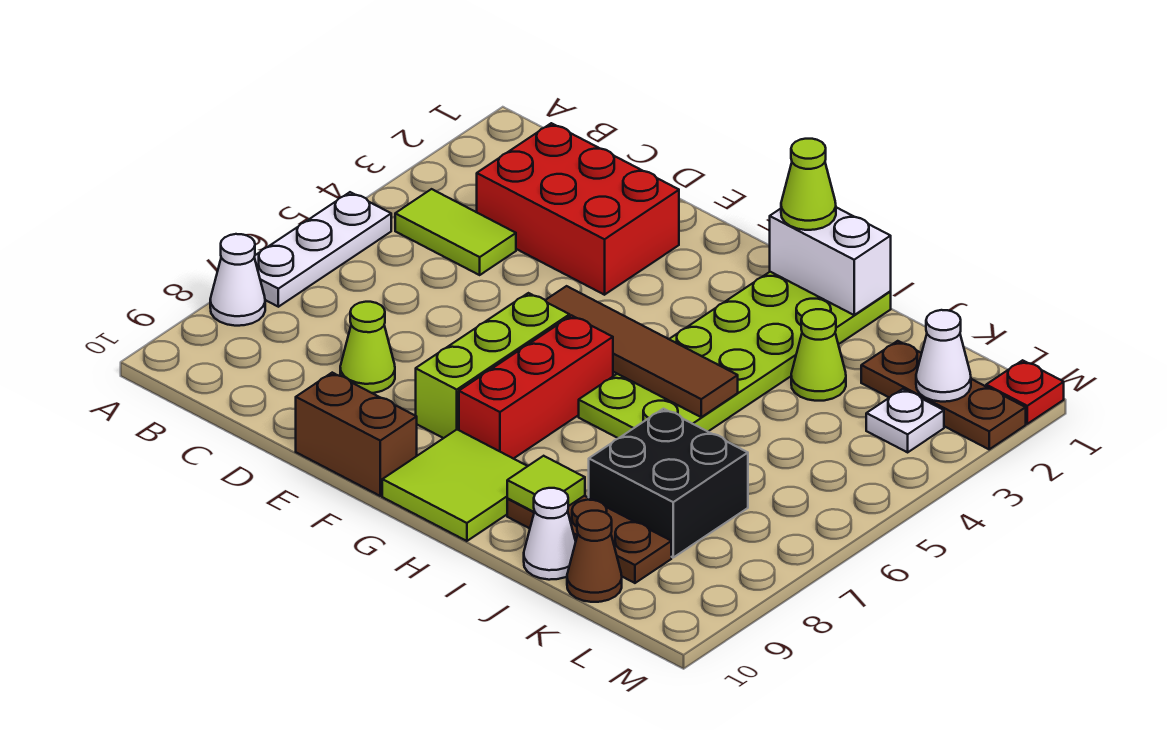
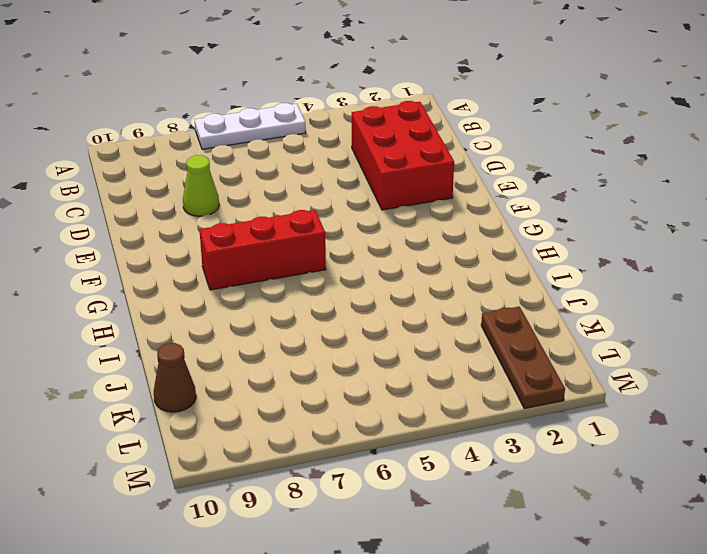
none -> white 1x1 cone [210,234,265,326]
none -> lime 1x2 tile [395,189,516,275]
none -> brown 1x2 brick [296,373,417,496]

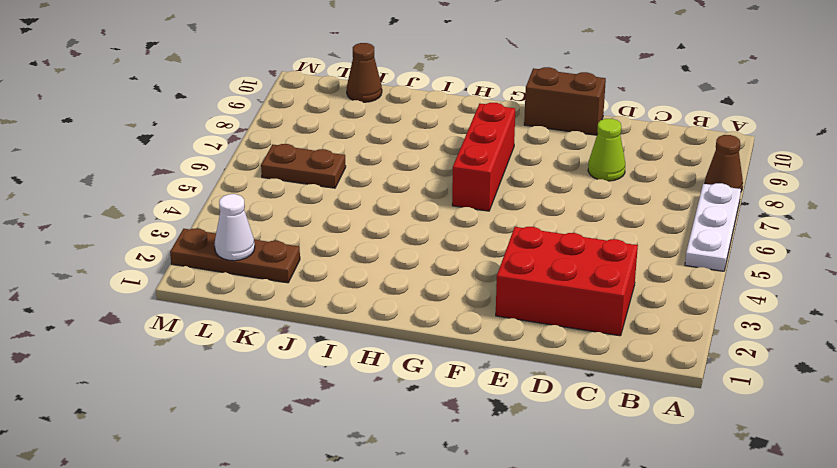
brown 1x1 cone [705,135,743,191] -> white 1x1 cone [210,234,265,326]
brown 1x2 plate [261,144,346,188] -> none
none -> lime 1x2 tile [395,189,516,275]
none -> lime 1x3 brick [416,293,570,438]
none -> lime 2x2 tile [382,430,527,541]

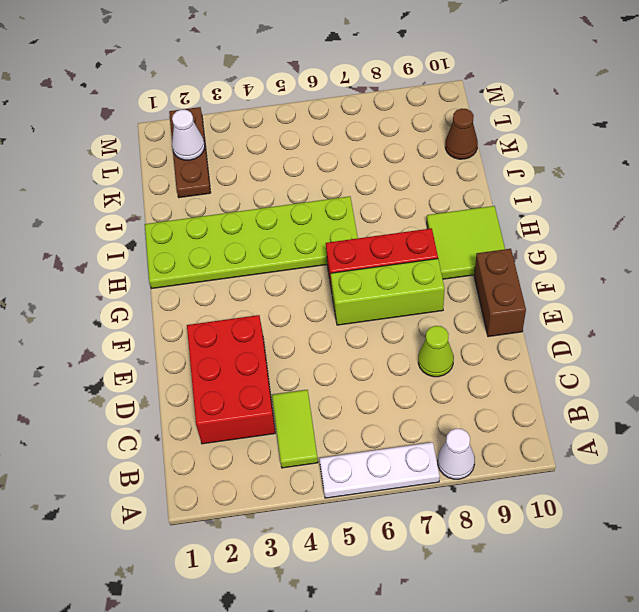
none -> brown 1x3 plate [507,496,671,583]
none -> lime 1x1 cone [791,309,846,401]
none -> black 2x2 brick [589,409,748,557]

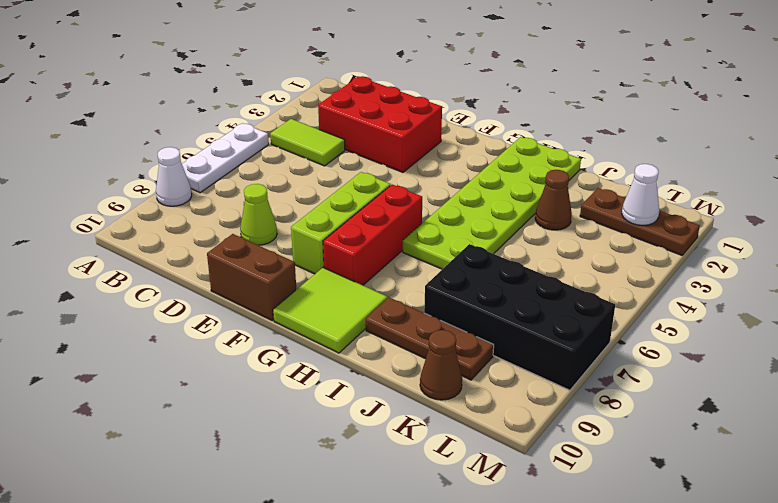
brown 1x1 cone [535,170,572,230] -> lime 1x1 cone [791,309,846,401]
black 2x4 brick [424,244,615,390] -> black 2x2 brick [589,409,748,557]
none -> white 1x1 cone [524,488,576,580]
none -> white 1x1 plate [866,389,944,452]
none -> red 1x1 plate [986,360,1064,424]

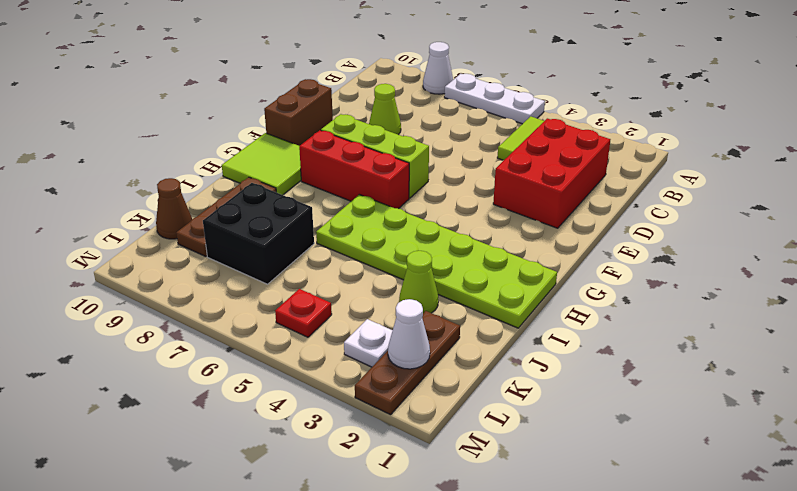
red 1x1 plate [275,289,332,337] -> red 1x1 plate moved to [986,360,1064,424]
none -> white 1x1 cone [524,488,576,580]
none -> brown 1x4 tile [545,286,738,417]
none -> white 1x2 brick [770,207,891,315]

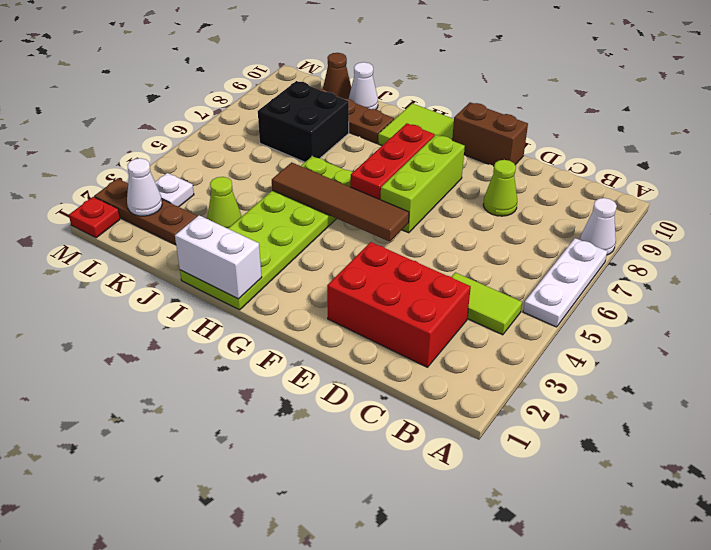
none -> lime 1x1 tile [507,456,585,512]
none -> lime 1x1 cone [781,139,836,230]

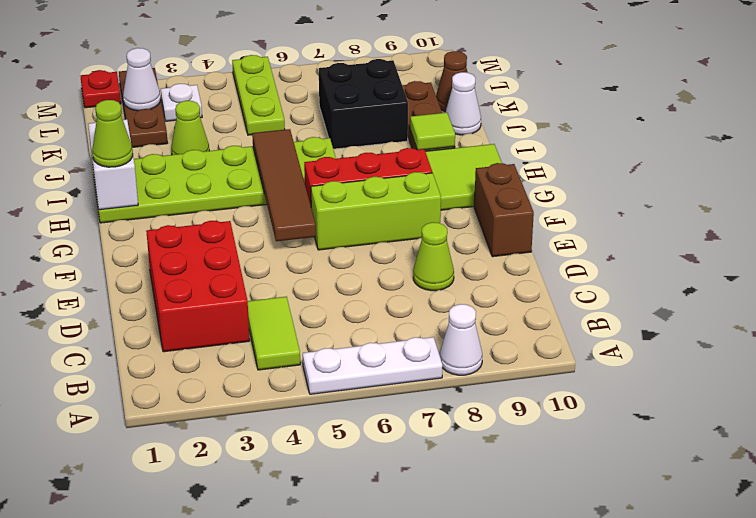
lime 1x3 plate [232,55,285,135] -> none

